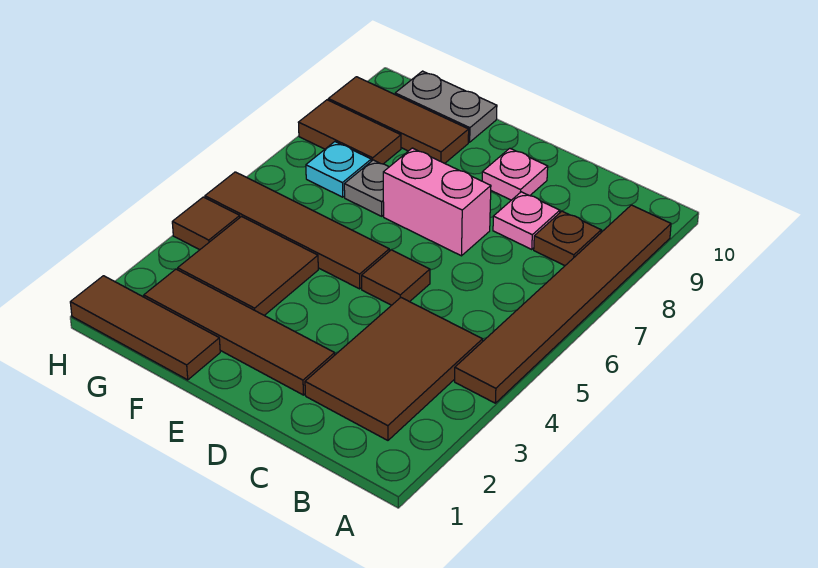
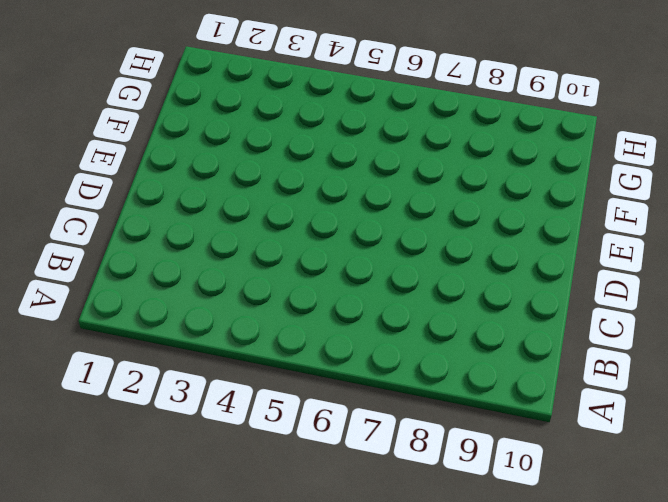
none -> brown 1x6 tile [455,205,671,403]
none -> brown 2x3 tile [305,298,483,440]
none -> brown 1x1 plate [534,211,601,266]

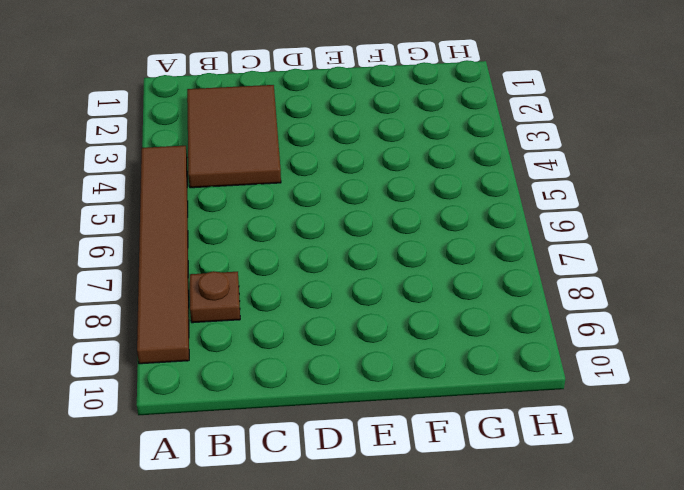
none -> pink 1x1 plate [493,192,560,249]
none -> brown 1x4 tile [144,269,335,395]
none -> brown 1x1 tile [362,250,430,305]

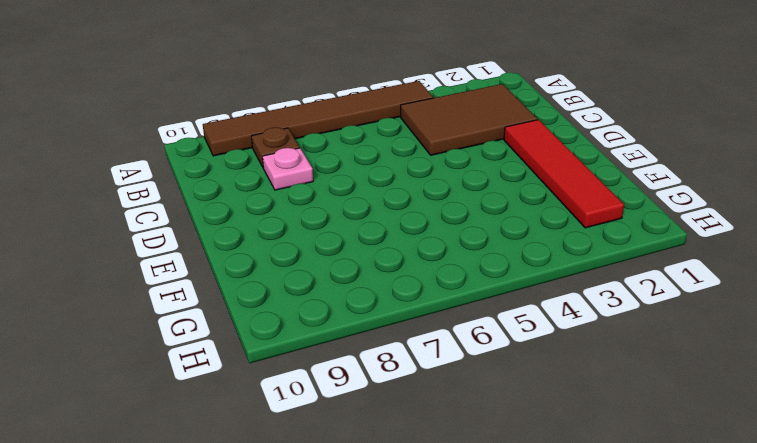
red 1x4 tile [504,120,624,228] -> brown 1x4 tile [144,269,335,395]
none -> brown 1x1 tile [362,250,430,305]
none -> pink 1x2 brick [383,148,491,256]
none -> pink 1x1 plate [482,148,548,200]

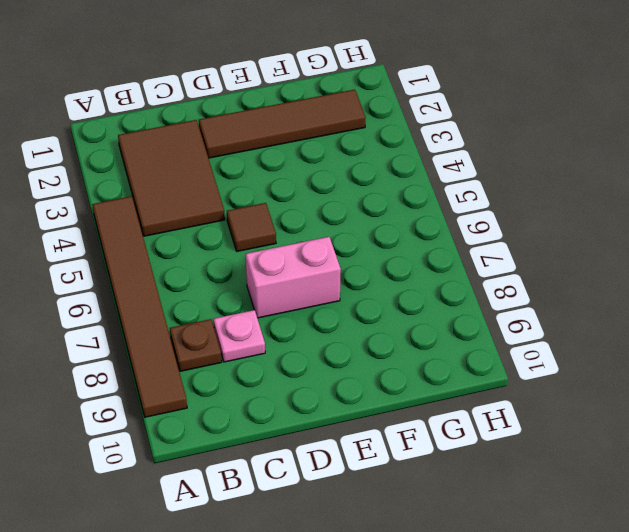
none -> pink 1x1 plate [482,148,548,200]
none -> brown 1x4 tile [205,172,389,289]
none -> brown 1x3 tile [70,276,220,380]

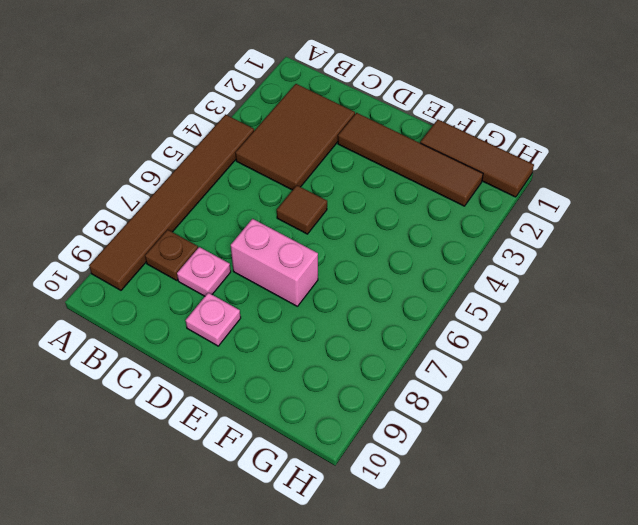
none -> brown 1x4 tile [205,172,389,289]
none -> brown 2x2 tile [178,217,318,315]
none -> grey 1x1 plate [344,160,389,216]

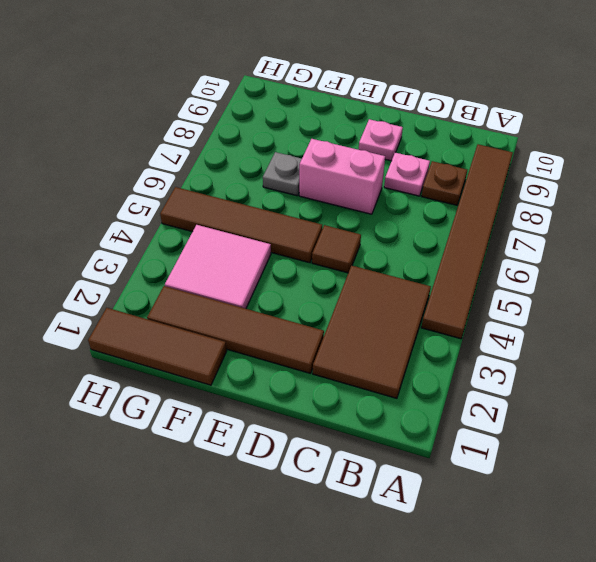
pink 2x2 tile [165,225,271,309] -> brown 2x2 tile [178,217,318,315]
none -> brown 1x3 tile [328,77,469,163]
none -> grey 1x2 plate [395,71,497,142]
none -> cyan 1x1 plate [306,142,371,197]

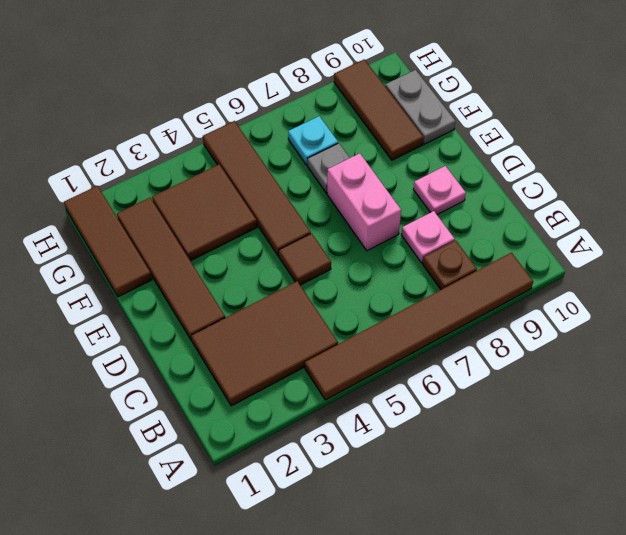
none -> brown 1x2 tile [298,100,401,164]
none -> brown 1x1 tile [172,197,240,250]

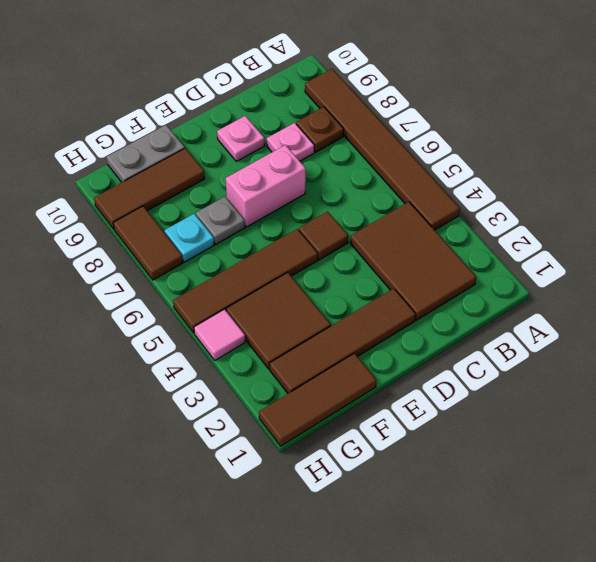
pink 1x1 tile [194,309,245,360] -> brown 1x1 tile [172,197,240,250]
brown 1x2 tile [113,206,183,280] -> brown 1x2 tile turned to [298,100,401,164]

